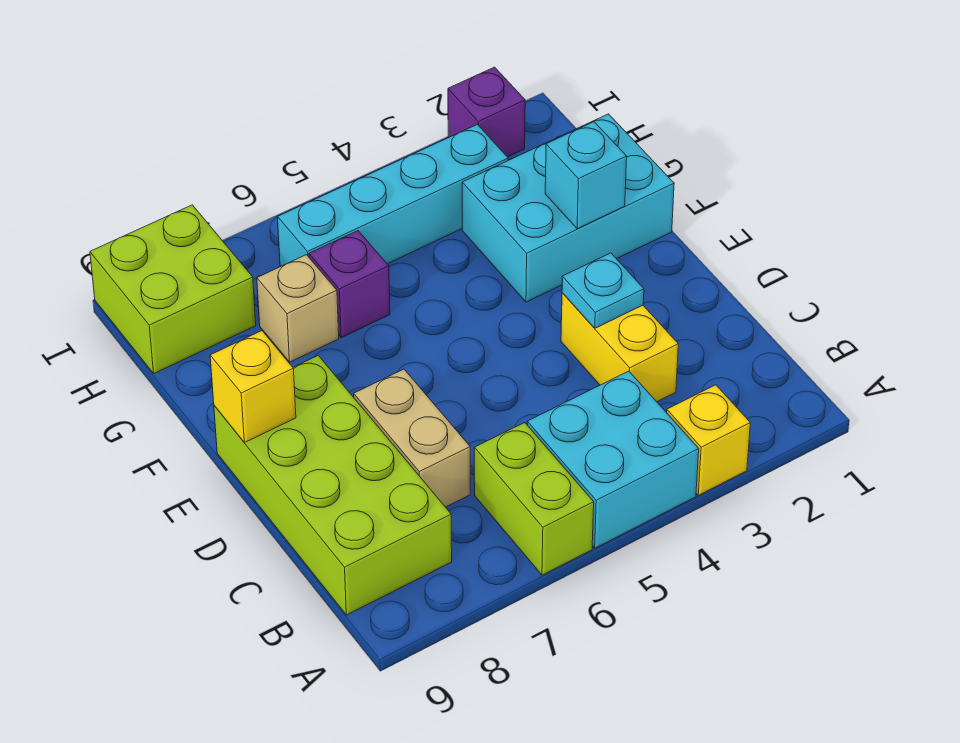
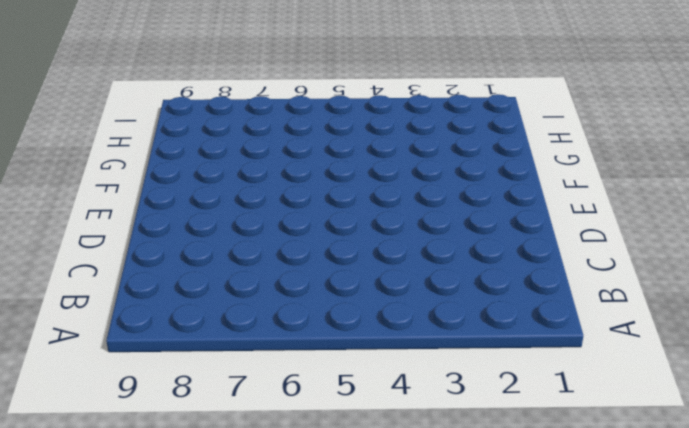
none -> yellow 1x1 brick [667,385,750,495]
none -> cyan 2x2 brick [527,371,699,548]
none -> lime 1x2 brick [474,423,594,575]

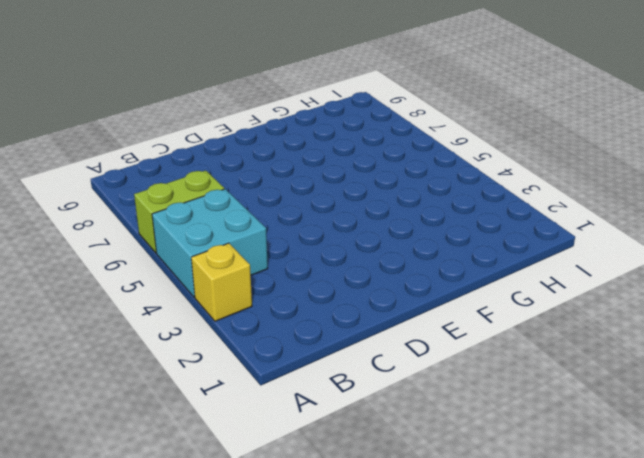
none -> lime 2x4 brick [214,356,452,615]
none -> yellow 1x2 brick [561,293,678,402]
none -> tan 1x2 brick [354,369,470,507]

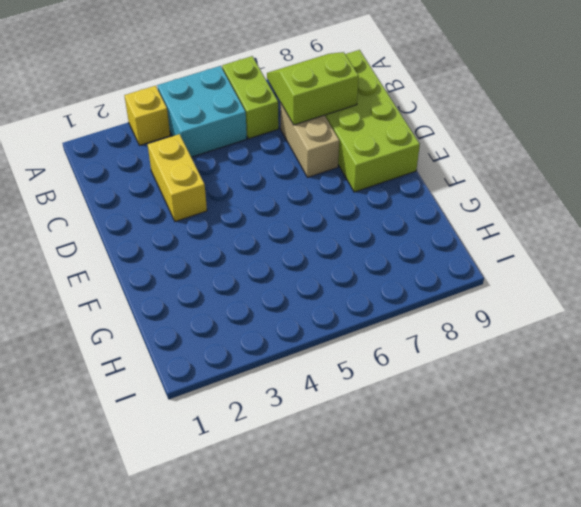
lime 2x2 slope [267,52,359,125] -> none
none -> cyan 2x3 brick [462,114,674,302]
none -> purple 1x1 brick [309,231,390,338]
none -> tan 1x1 brick [257,255,339,362]

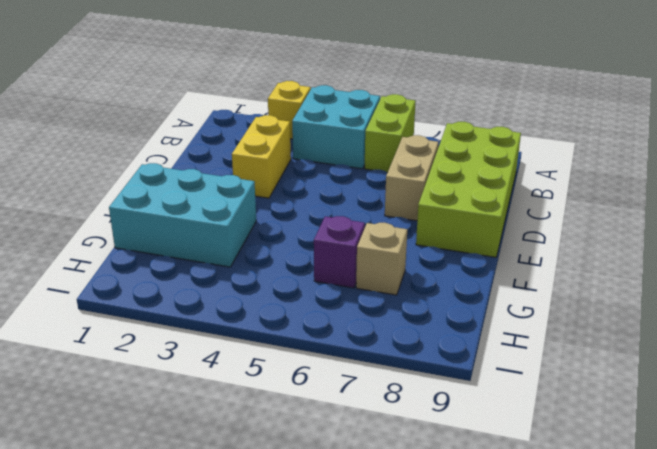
none -> cyan 1x4 brick [278,124,508,266]
none -> lime 2x2 brick [90,205,256,373]
none -> purple 1x1 brick [448,67,525,157]

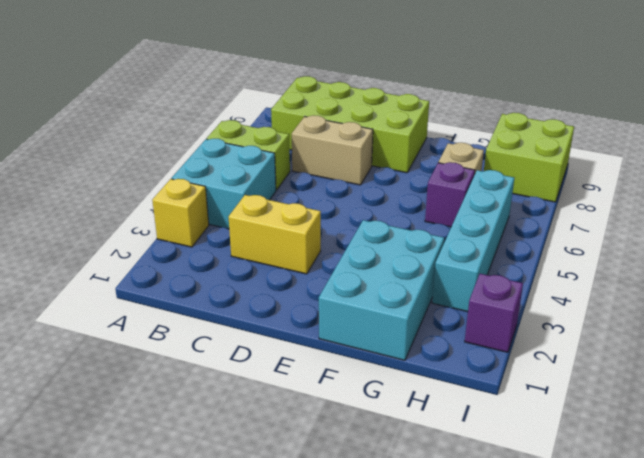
none -> cyan 1x1 plate [562,253,644,328]
none -> yellow 1x1 brick [210,331,296,443]
none -> cyan 1x1 brick [545,122,627,229]

